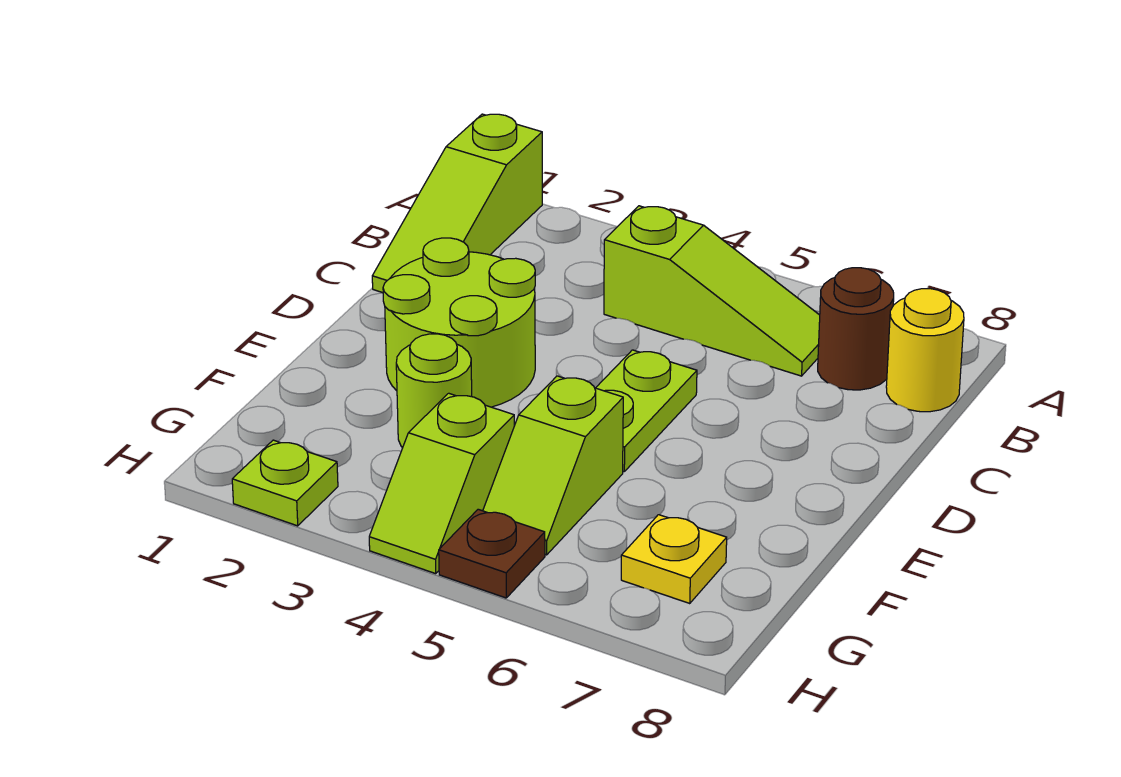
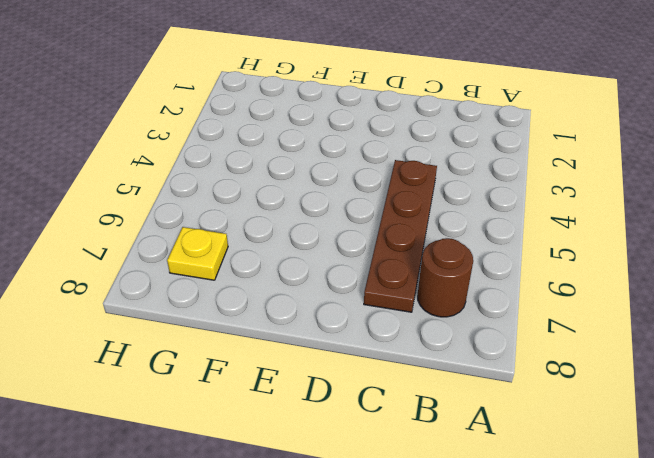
brown 1x4 plate [364,160,437,312] -> none
none -> lime 1x3 slope [372,114,542,293]
none -> lime 1x3 slope [604,206,820,376]
none -> yellow 1x1 round brick [886,289,964,412]

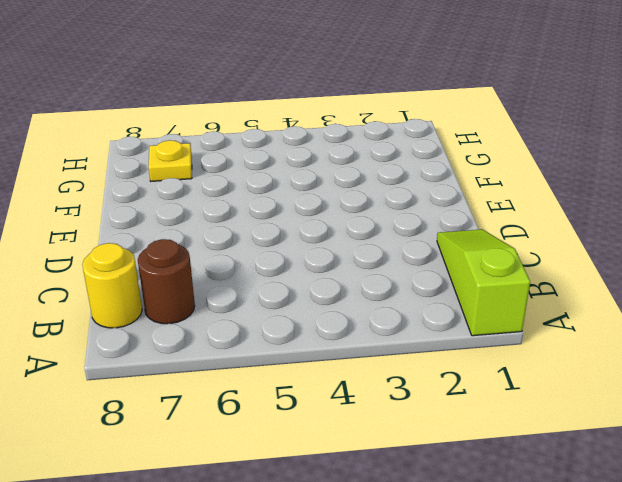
none -> lime 1x3 slope [604,206,820,376]
none -> lime 2x2 round brick [383,238,535,407]
none -> lime 1x2 plate [596,350,697,472]

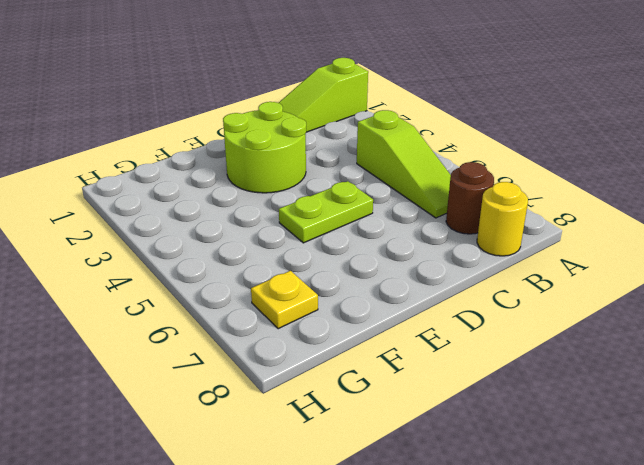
none -> lime 1x1 round brick [396,334,472,447]
none -> lime 1x2 slope [483,376,623,555]
none -> lime 1x2 slope [369,393,514,574]

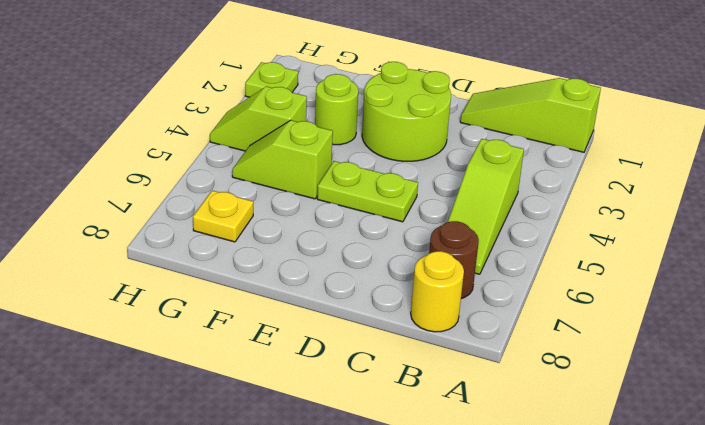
none -> brown 1x1 plate [439,509,545,598]

